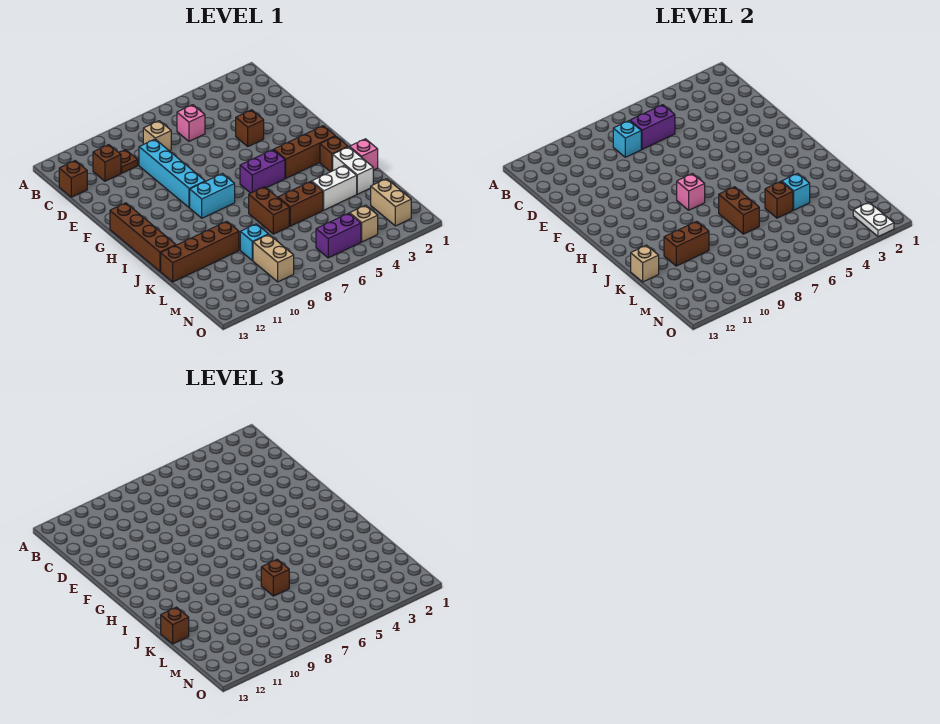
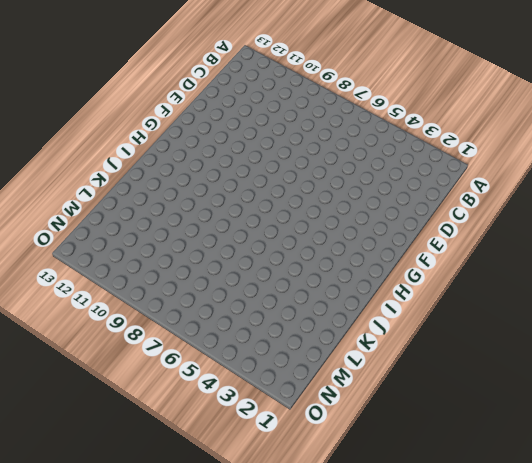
none -> pink 1x1 brick [177,105,205,141]
none -> tan 1x1 brick [143,121,171,151]
none -> brown 1x1 plate [119,150,138,173]
none -> brown 1x1 brick [93,145,121,181]

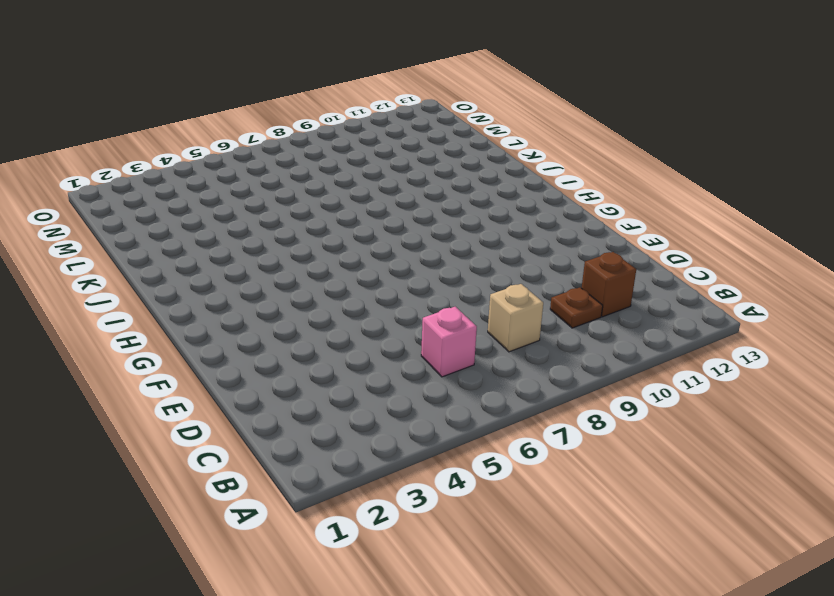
none -> brown 1x1 brick [59,161,87,197]
none -> cyan 1x4 brick [139,139,205,208]
none -> brown 1x1 brick [236,110,264,146]
none -> brown 1x4 brick [110,203,176,271]

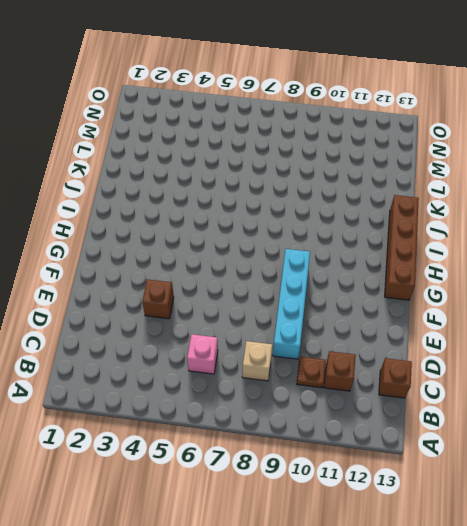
none -> brown 1x3 brick [274,126,335,178]
none -> purple 1x2 brick [240,150,285,193]
none -> cyan 1x2 brick [190,174,235,218]
none -> brown 1x1 brick [320,136,348,172]

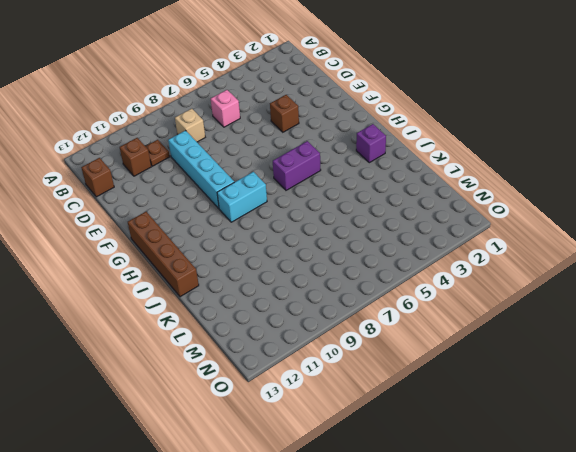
purple 1x1 brick [356,124,386,163] -> brown 1x1 brick [320,136,348,172]
none -> brown 1x3 brick [274,126,335,178]
none -> pink 1x1 brick [350,139,378,170]
none -> white 1x2 brick [333,147,373,194]
none -> brown 1x2 brick [249,187,289,234]

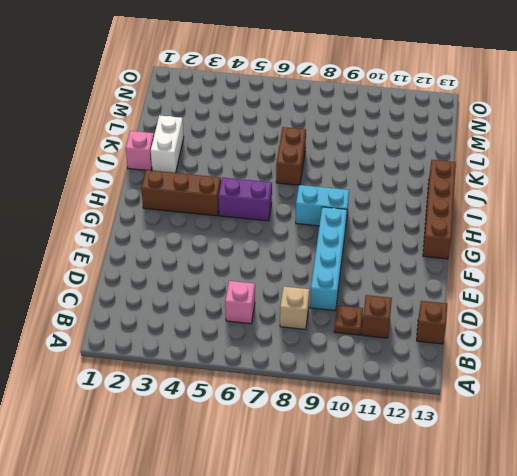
none -> brown 1x1 brick [236,110,264,146]
none -> brown 1x1 brick [320,136,348,172]
none -> white 1x2 brick [312,165,357,210]
none -> brown 1x2 brick [278,181,323,226]

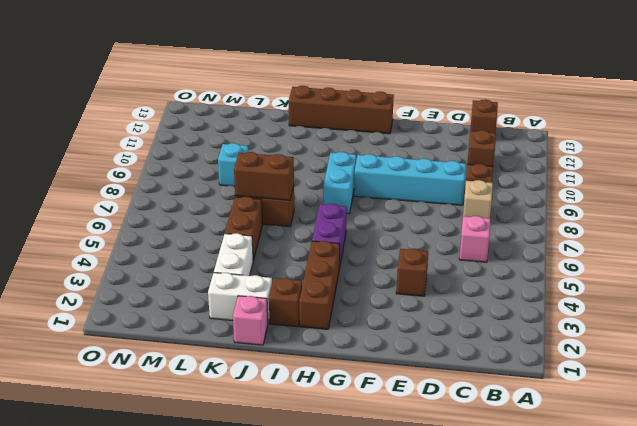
none -> brown 1x4 brick [161,221,239,282]
none -> tan 1x2 brick [371,179,411,226]
none -> tan 1x2 brick [253,234,294,282]
none -> tan 1x1 brick [350,205,378,242]

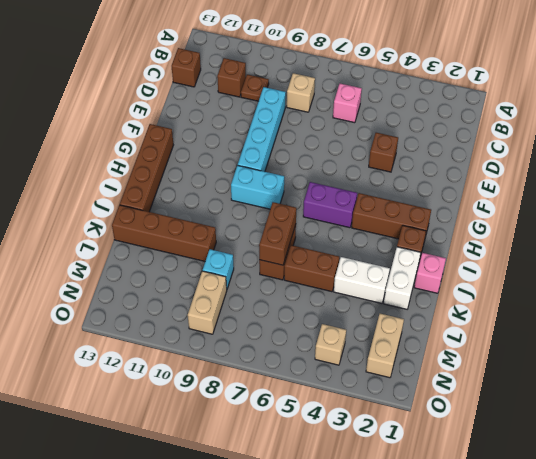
none -> purple 1x2 brick [316,213,361,258]
none -> purple 1x2 brick [630,105,675,149]
none -> cyan 1x1 brick [613,121,641,157]
none -> pink 1x1 brick [677,174,705,210]

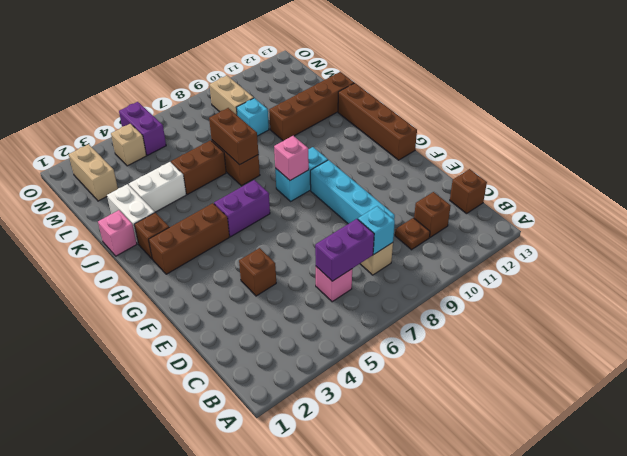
purple 1x2 brick [119,102,166,155] -> purple 1x2 brick turned to [316,213,361,258]
none -> cyan 1x1 brick [782,173,810,210]
none -> brown 1x1 brick [765,181,793,218]
none -> brown 1x2 brick [664,221,709,266]
none -> tan 1x1 brick [631,245,659,282]

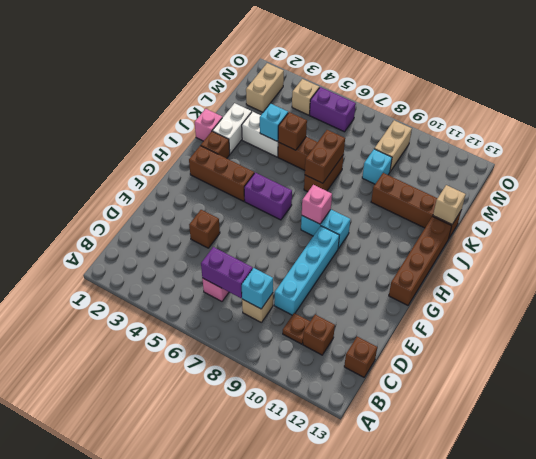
none -> brown 1x2 brick [664,221,709,266]
none -> white 1x2 plate [853,202,894,237]
none -> brown 1x1 brick [261,559,289,596]
none -> brown 1x1 brick [161,607,189,644]

